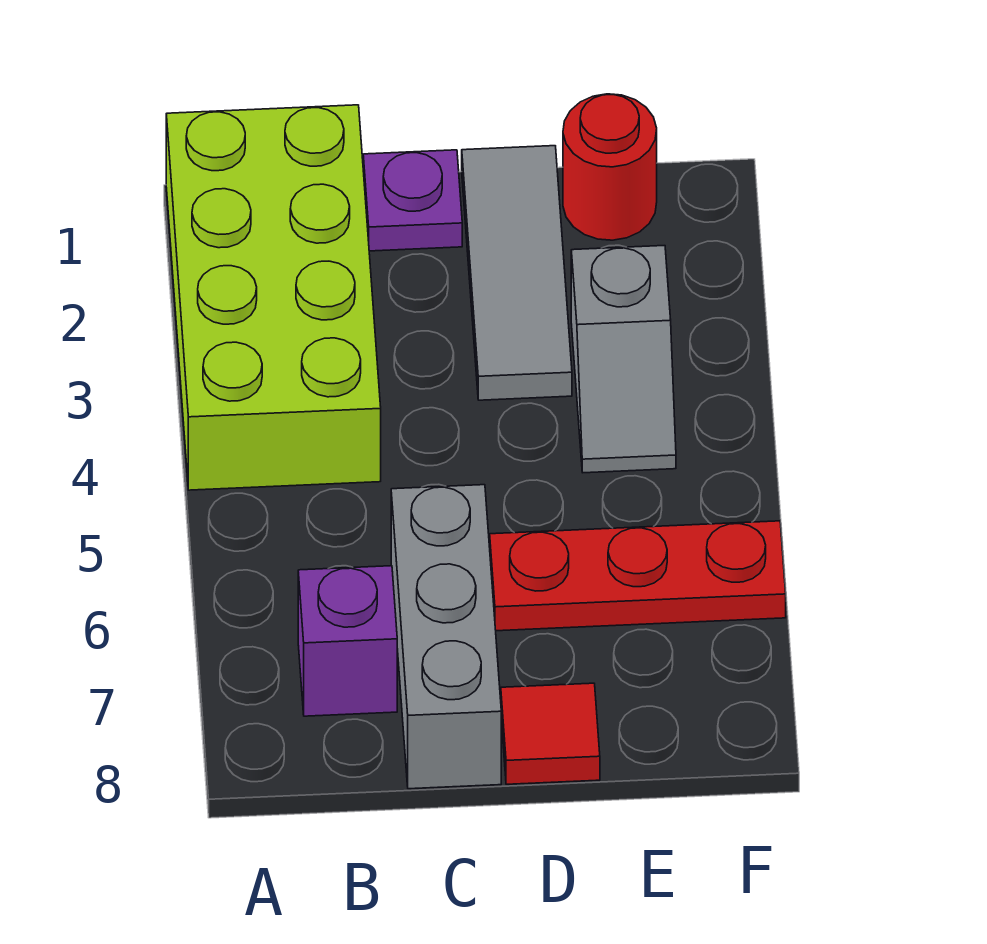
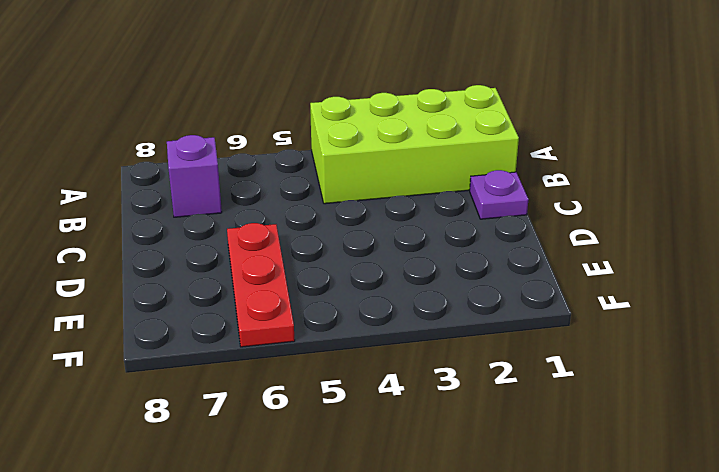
none -> grey 1x3 brick [391,485,501,789]
none -> grey 1x3 tile [462,146,572,400]

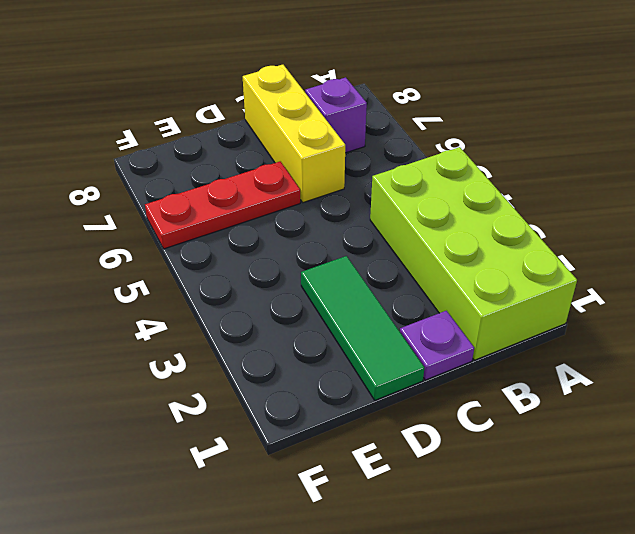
yellow 1x3 brick [243,65,345,203] -> grey 1x3 brick [391,485,501,789]
green 1x3 tile [301,256,424,400] -> grey 1x3 tile [462,146,572,400]
none -> red 1x1 tile [501,683,600,784]
none -> red 1x1 round brick [563,94,657,240]

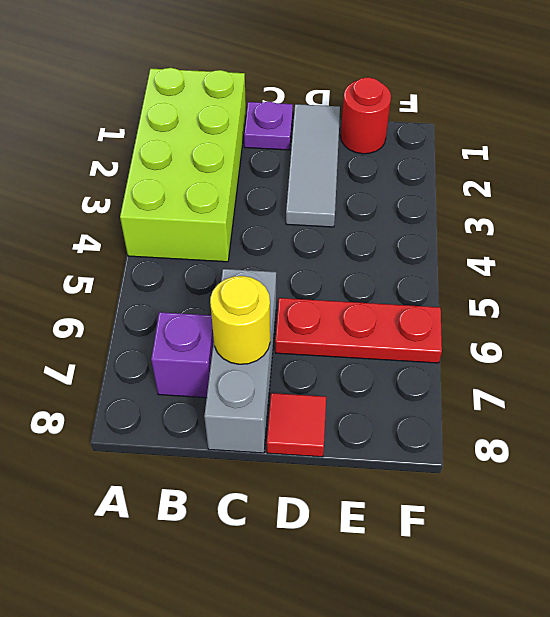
yellow 1x1 round brick [210,276,270,364] -> none
none -> grey 1x2 slope [571,246,676,473]

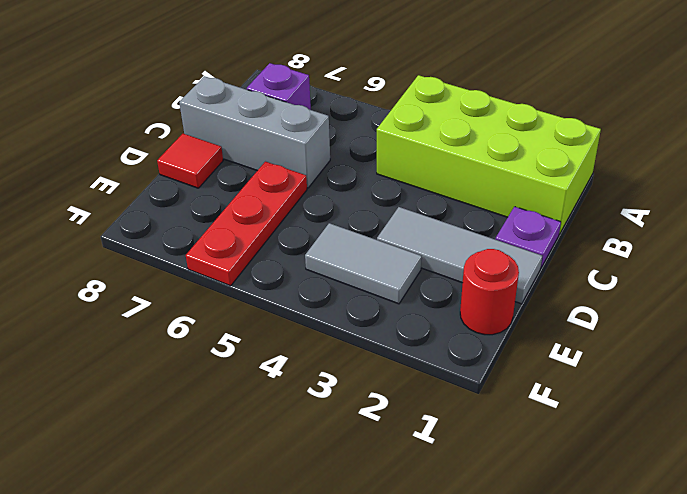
grey 1x2 tile [305,223,422,304] -> grey 1x2 slope [571,246,676,473]

